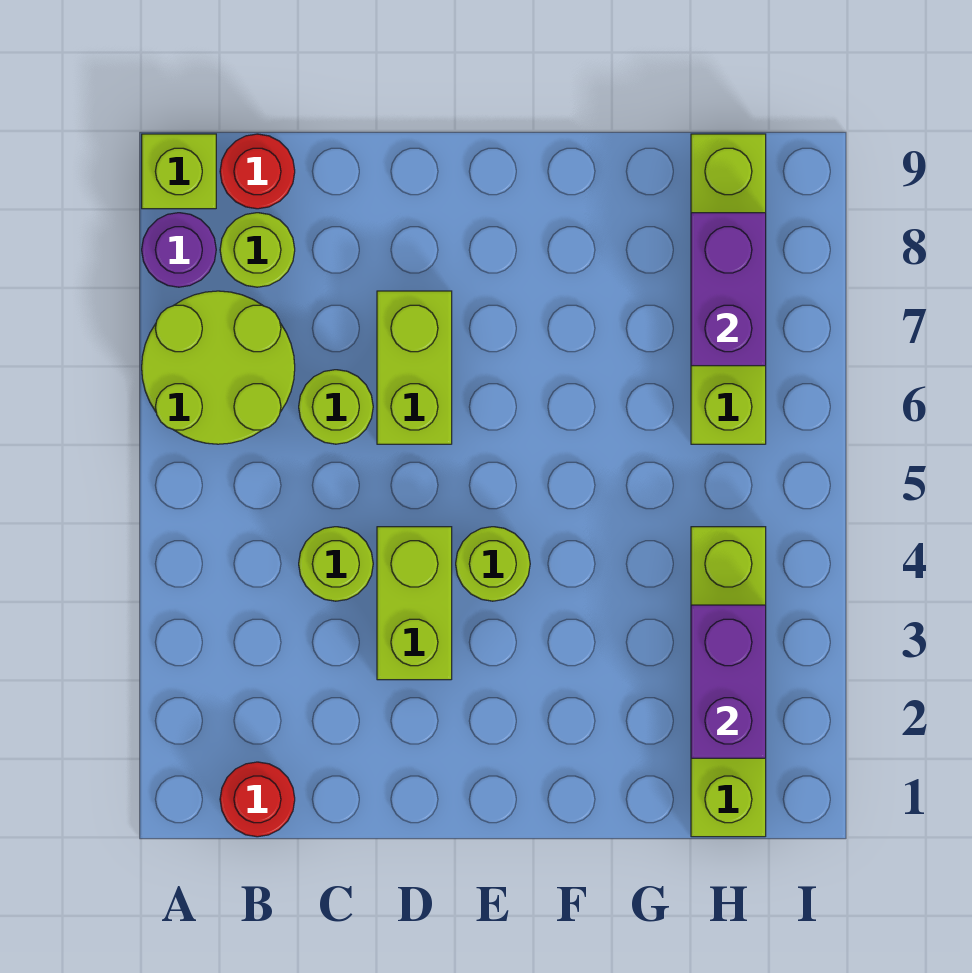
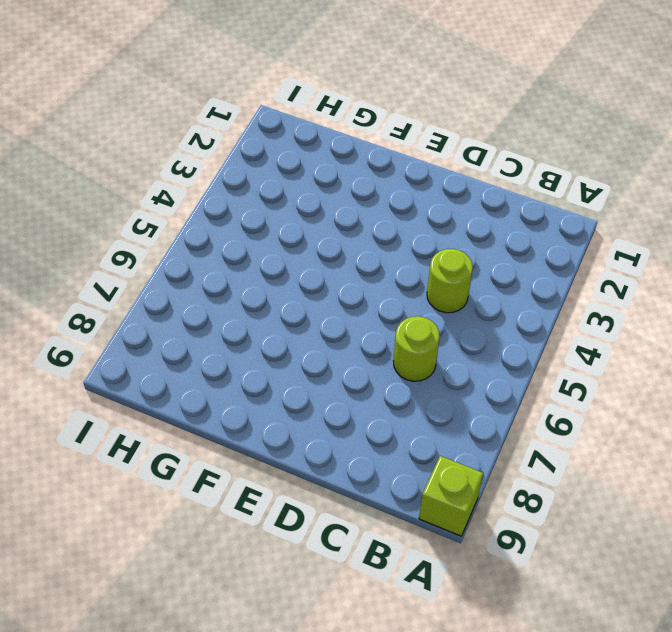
none -> lime 2x2 round brick [142,291,295,444]
none -> purple 1x1 round brick [142,213,216,287]
none -> red 1x1 round brick [220,762,295,837]

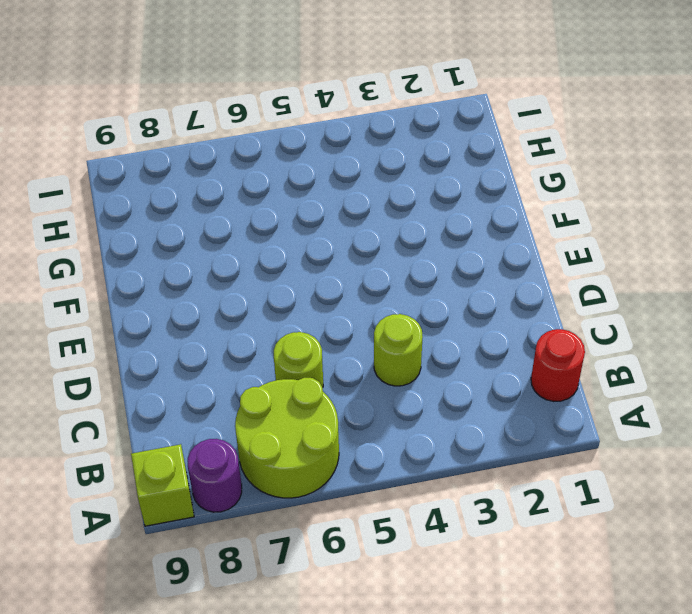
none -> lime 1x1 round brick [220,213,295,287]
none -> red 1x1 round brick [220,134,295,209]
none -> lime 1x2 brick [377,527,452,680]

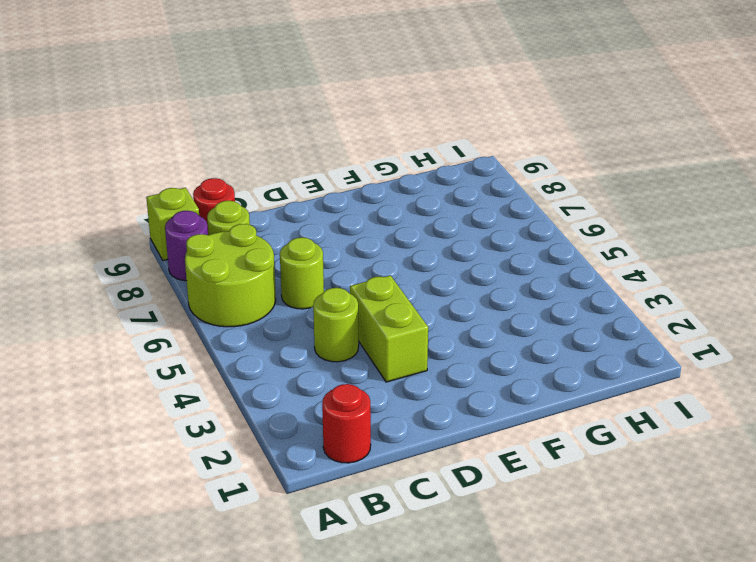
none -> lime 1x2 brick [377,291,452,444]
none -> lime 1x1 round brick [456,527,530,601]
none -> lime 1x4 brick [691,527,766,837]

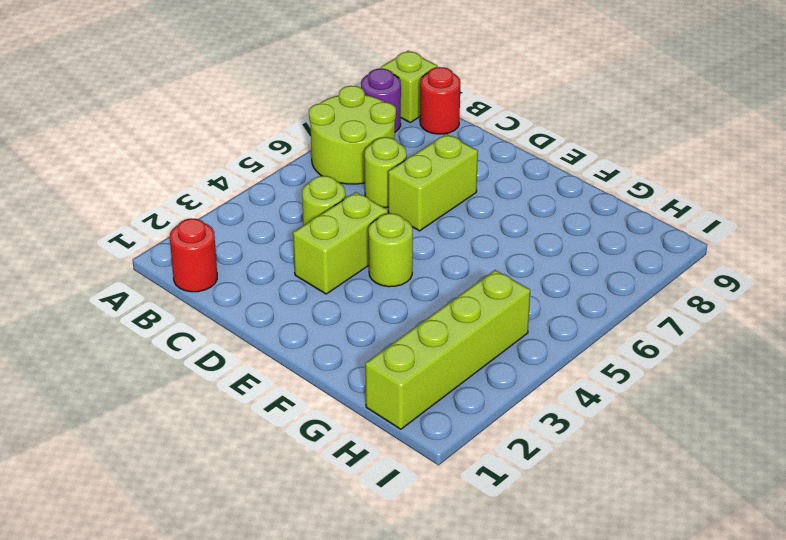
none -> lime 1x1 round brick [220,213,295,287]
none -> lime 1x4 brick [691,134,766,444]
none -> purple 1x2 brick [691,605,766,758]

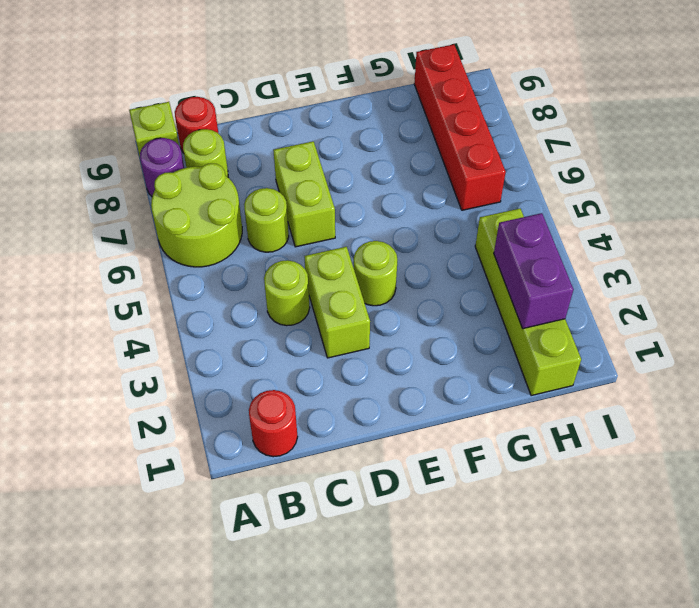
red 1x4 brick [414,44,506,210] -> lime 1x4 brick [691,134,766,444]
none -> purple 1x2 brick [691,213,766,366]

